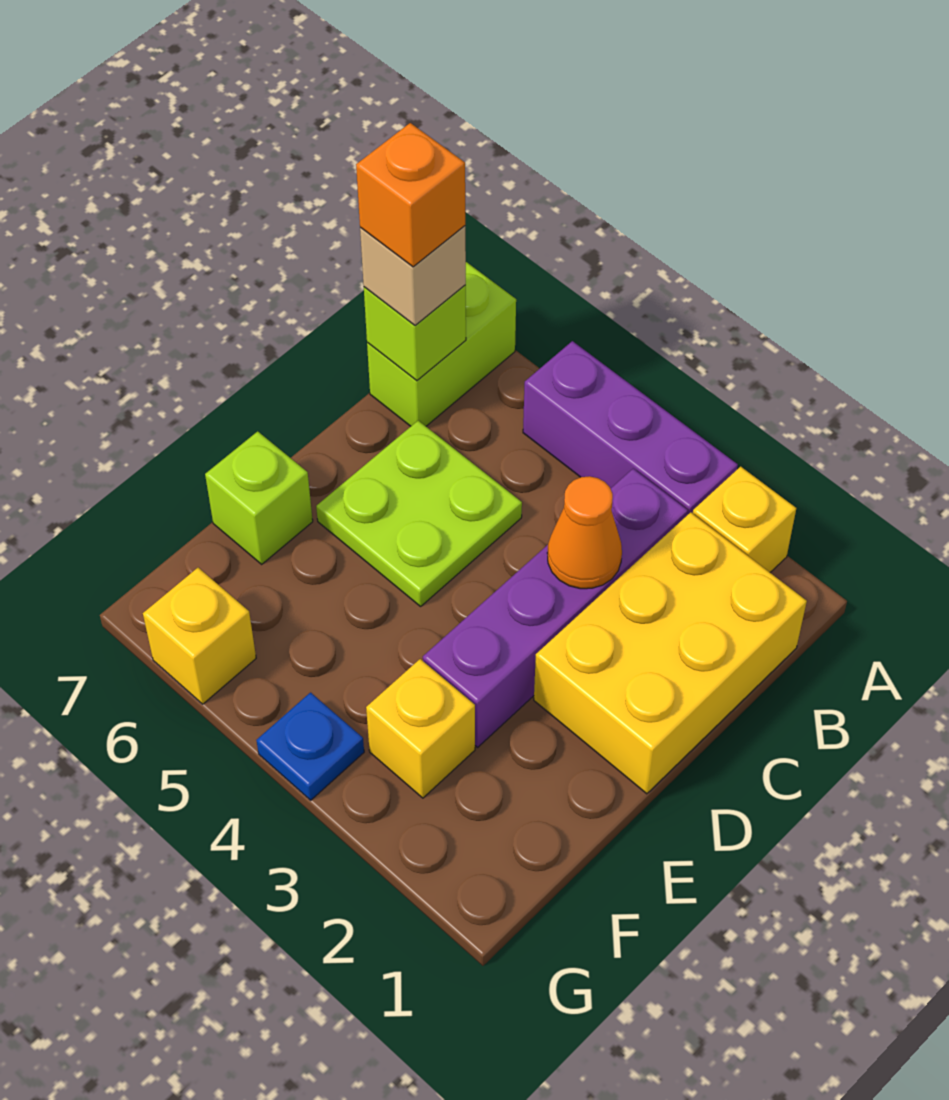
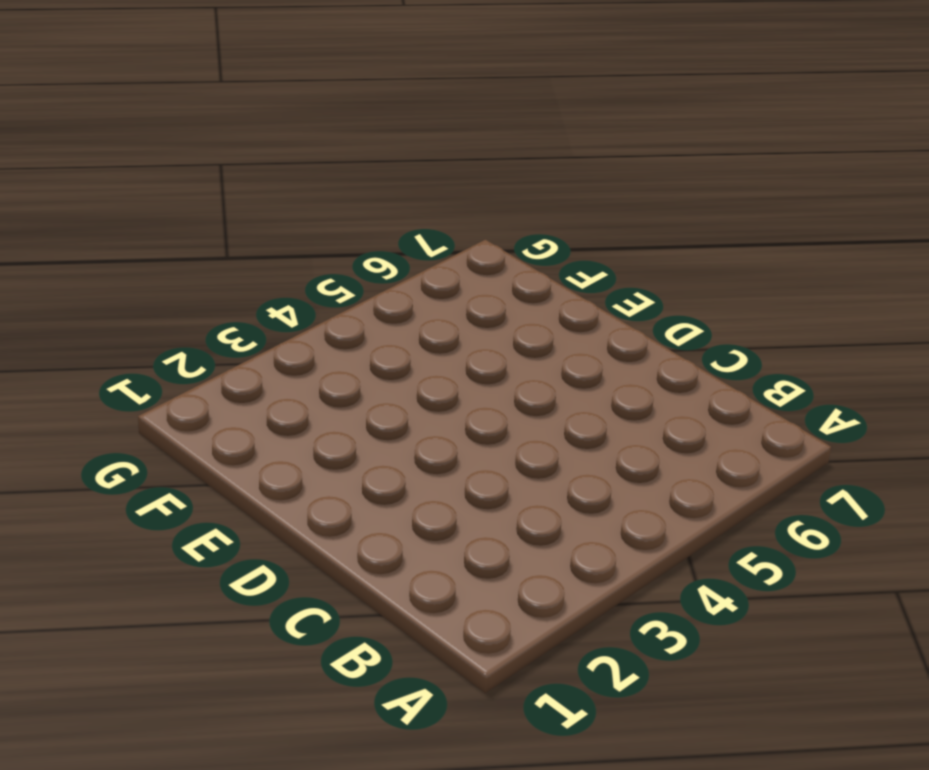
none -> yellow 1x1 brick [693,467,796,572]
none -> purple 1x3 brick [523,341,738,515]
none -> lime 1x2 brick [367,262,516,426]

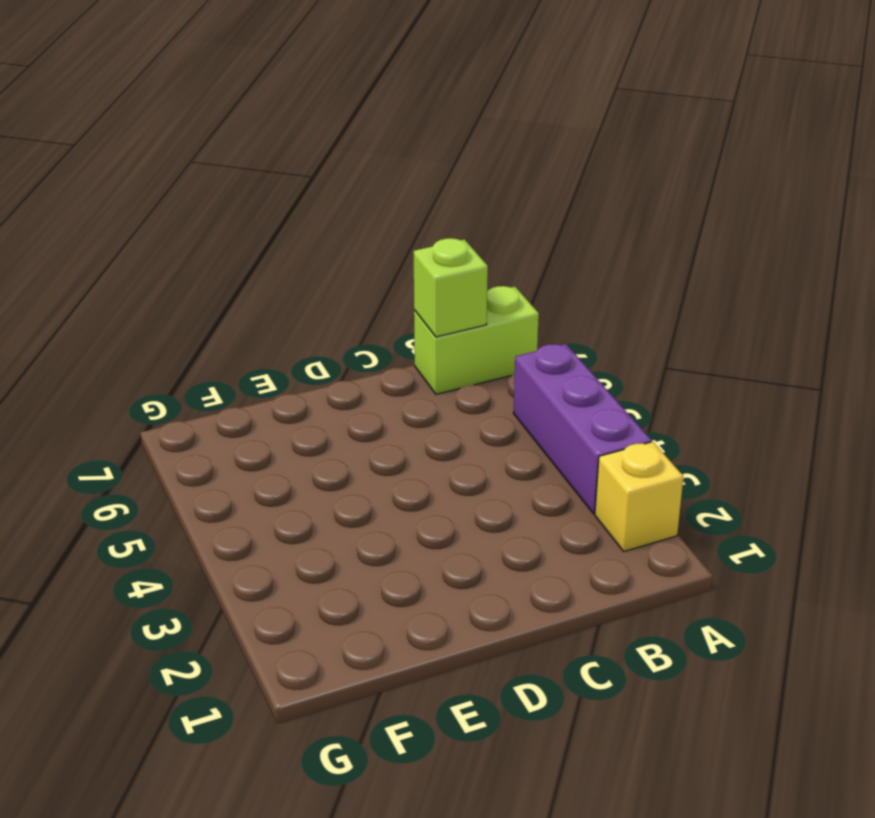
none -> yellow 2x3 brick [534,512,807,794]
none -> purple 1x4 brick [423,469,688,747]
none -> lime 2x2 plate [316,421,522,606]

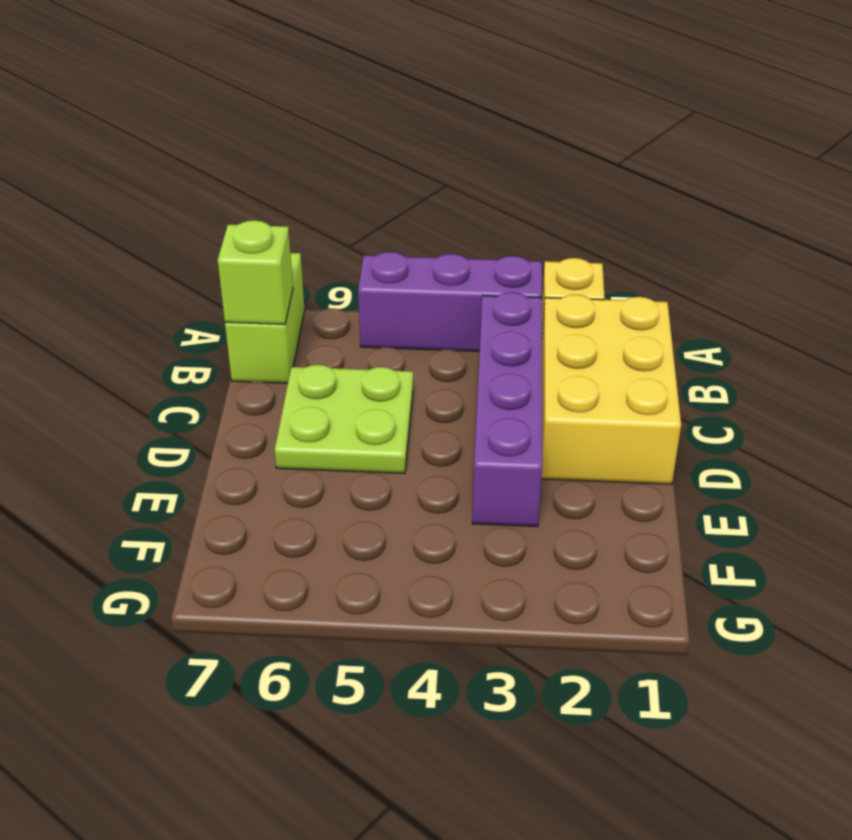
none -> lime 1x1 brick [205,431,313,564]
none -> yellow 1x1 brick [366,659,475,798]
none -> blue 1x1 plate [256,693,364,800]

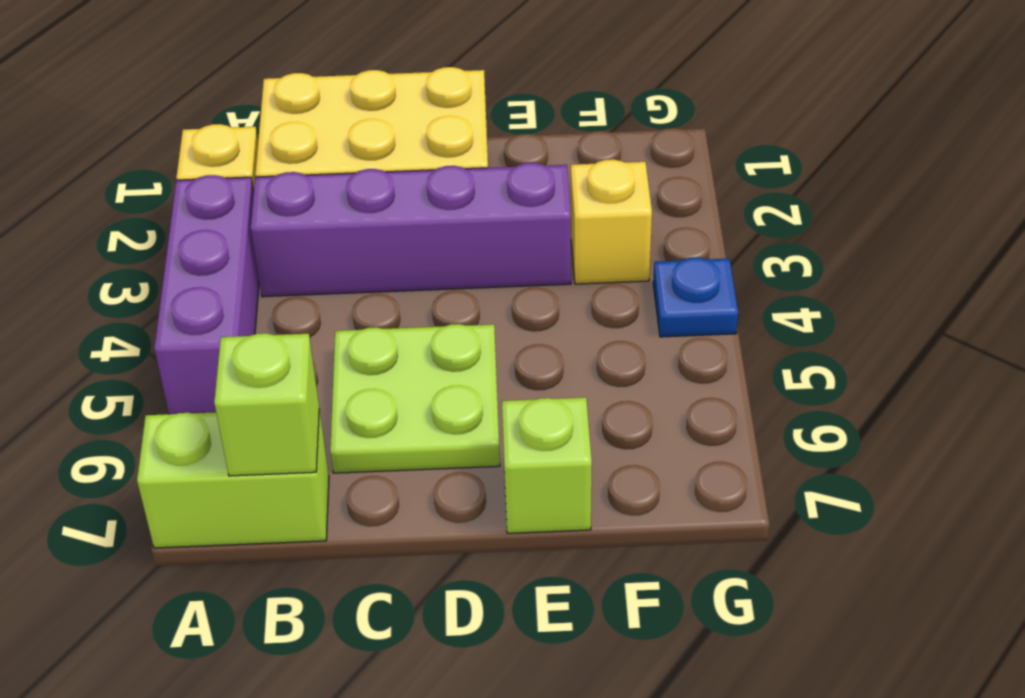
none -> yellow 1x1 brick [143,568,256,704]
none -> orange 1x1 cone [547,476,622,589]
none -> tan 1x1 brick [360,226,466,325]

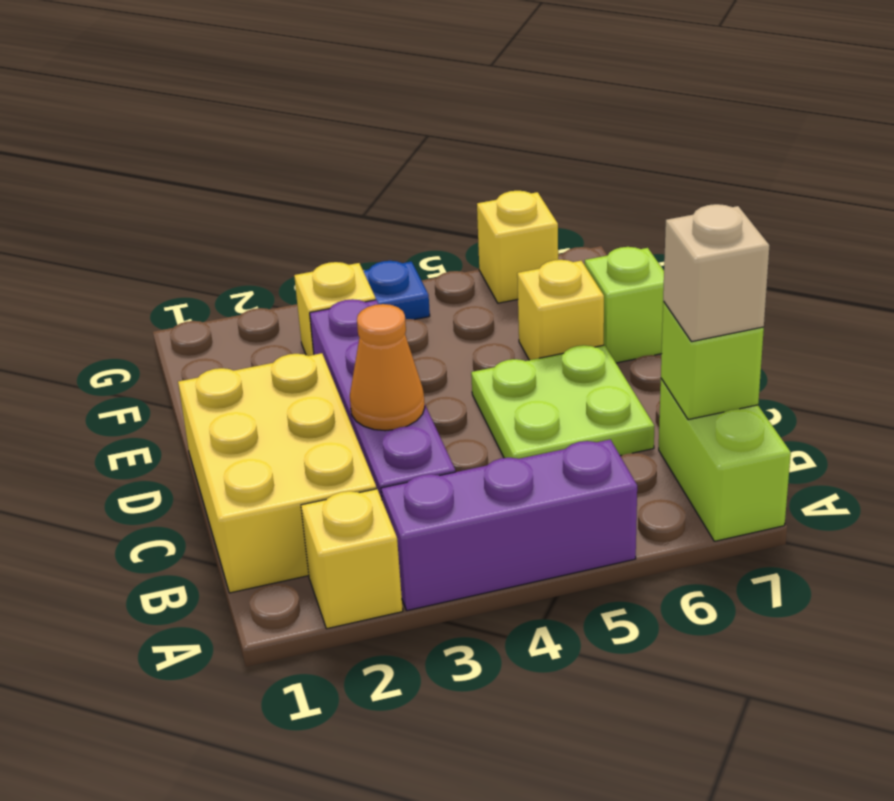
yellow 1x1 brick [517,260,604,360] -> none
none -> orange 1x1 brick [356,123,465,267]

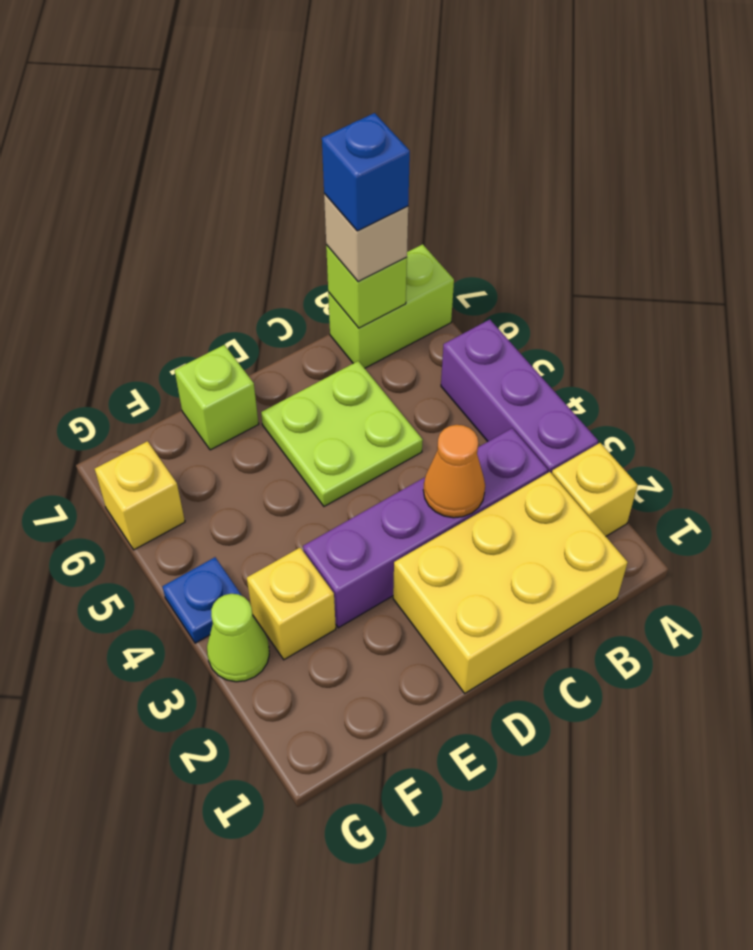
blue 1x1 brick [322,113,410,231] -> orange 1x1 brick [356,123,465,267]
lime 1x1 cone [207,594,269,682] -> none

